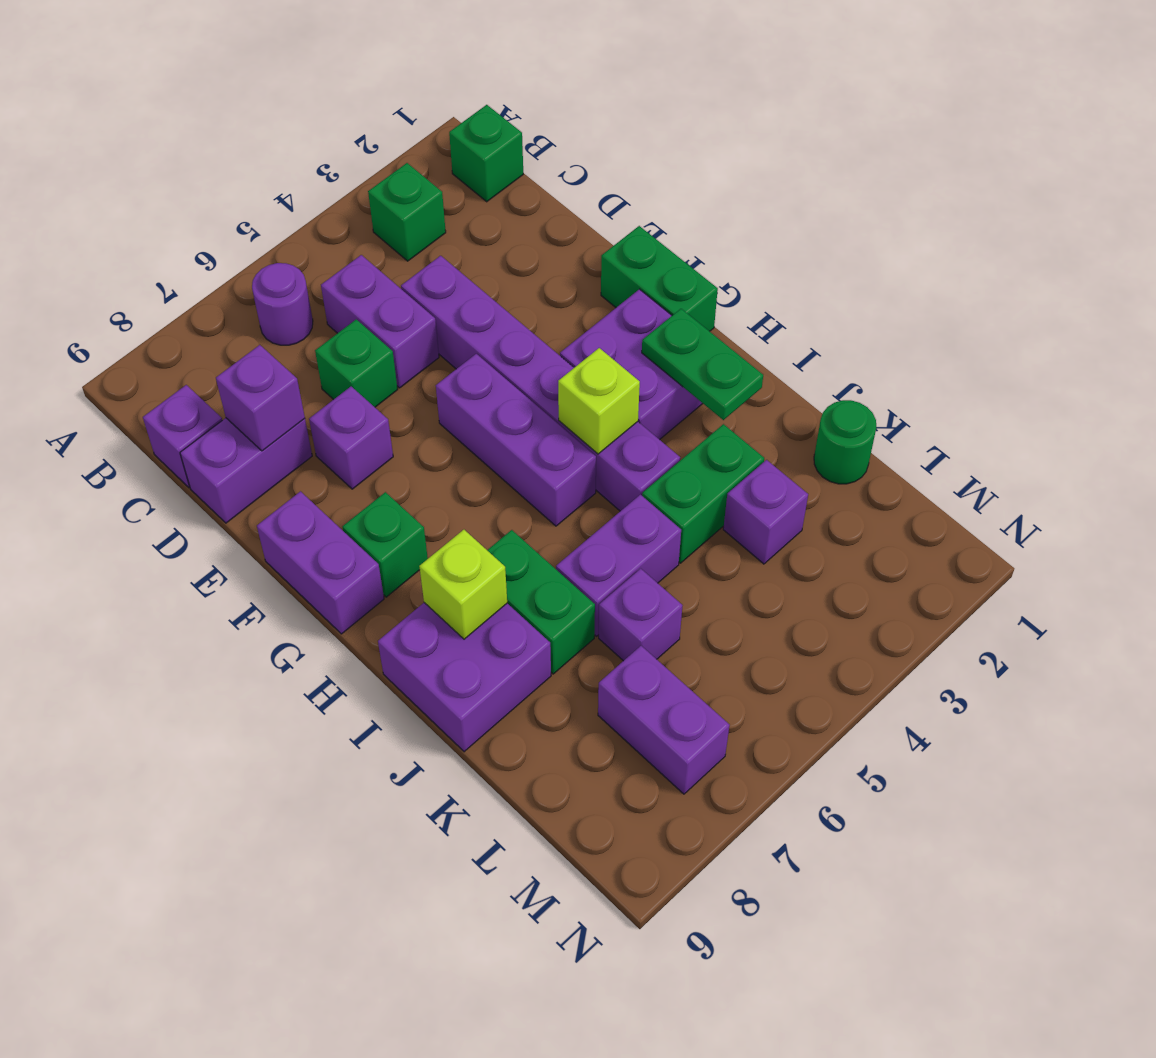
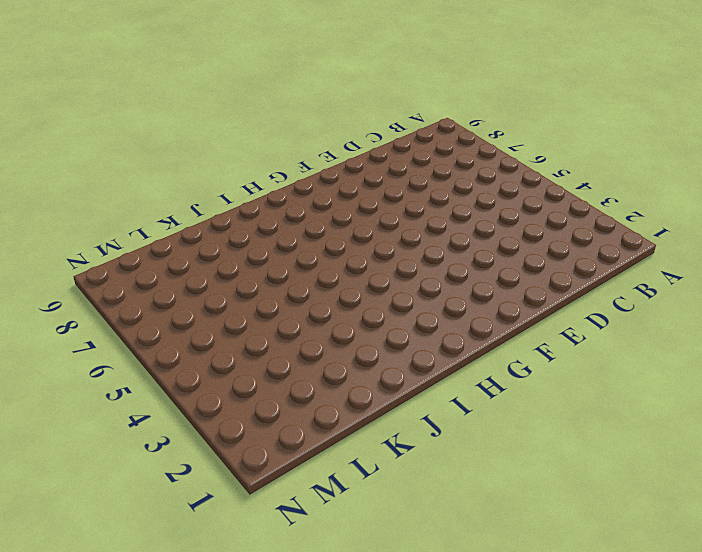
none -> green 1x1 brick [449,105,523,202]
none -> green 1x1 brick [368,163,446,261]
none -> purple 1x1 round brick [252,263,313,345]

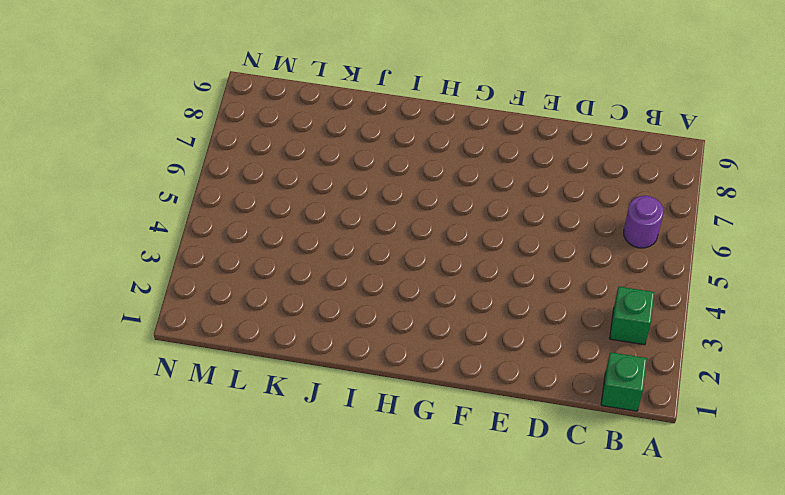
none -> purple 1x2 brick [321,255,439,388]
none -> purple 1x1 brick [143,385,222,487]
none -> purple 1x6 brick [401,256,680,511]

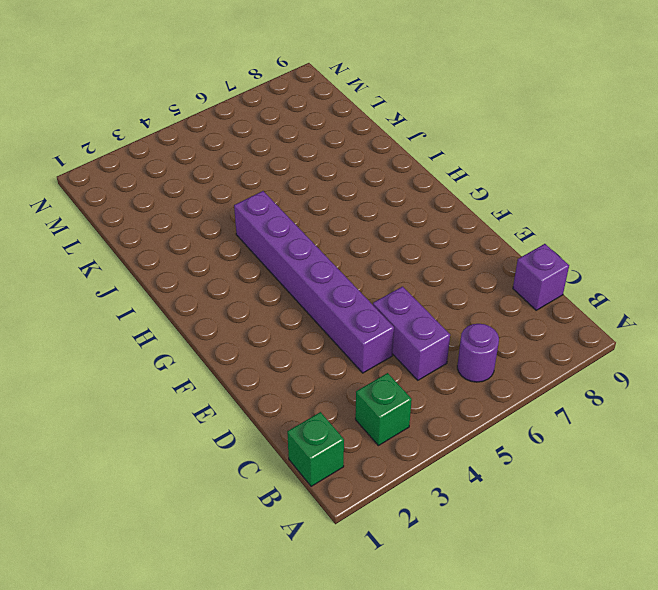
none -> green 1x1 brick [315,319,398,407]
none -> purple 1x2 brick [180,418,312,523]
none -> purple 1x1 brick [309,387,393,489]

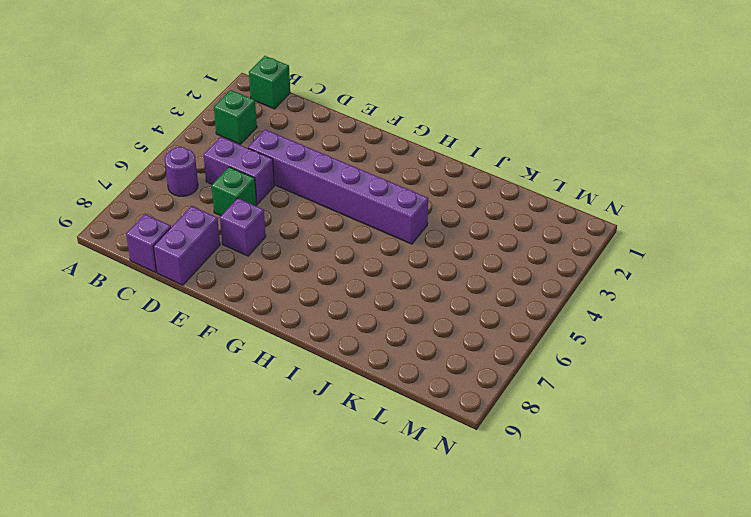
none -> green 1x2 brick [601,226,718,331]
none -> purple 1x3 brick [436,354,596,526]
none -> purple 1x2 brick [257,491,384,634]

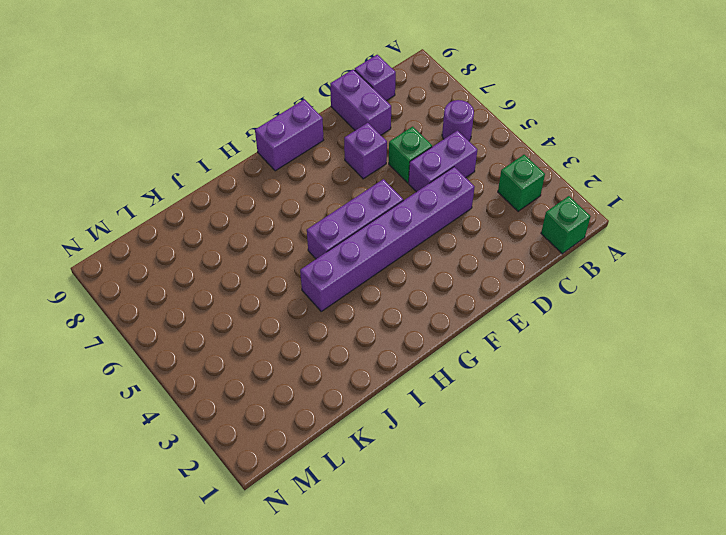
none -> green 1x2 brick [601,226,718,331]
none -> purple 2x2 brick [560,289,703,440]
none -> green 1x1 brick [342,492,428,597]

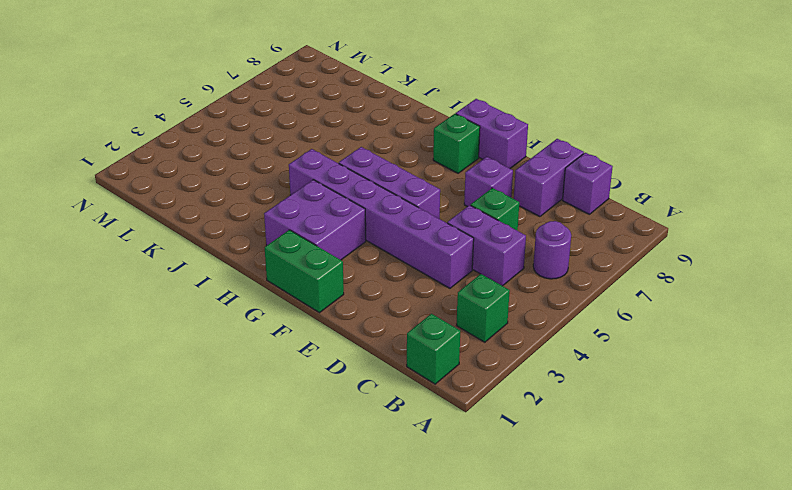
none -> green 1x2 brick [487,530,595,674]
none -> purple 2x2 brick [378,603,551,752]
none -> green 1x2 brick [642,424,764,563]

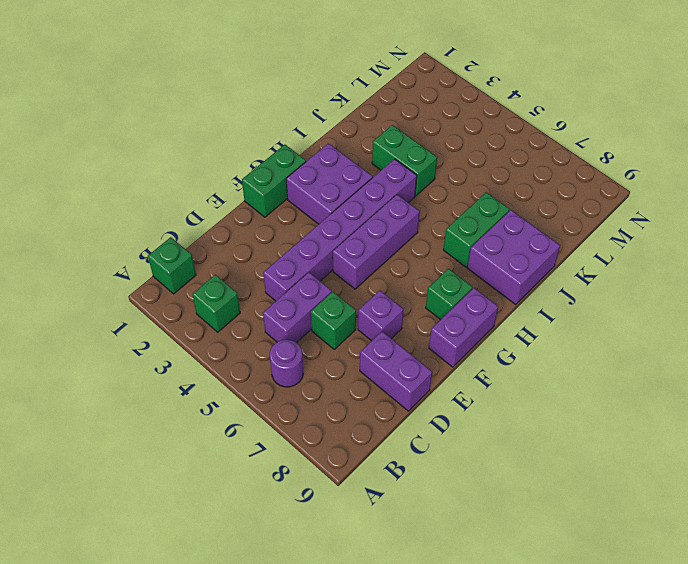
none -> purple 1x1 brick [143,385,222,487]
none -> purple 1x2 brick [556,494,681,636]
none -> green 1x1 round brick [814,400,876,484]

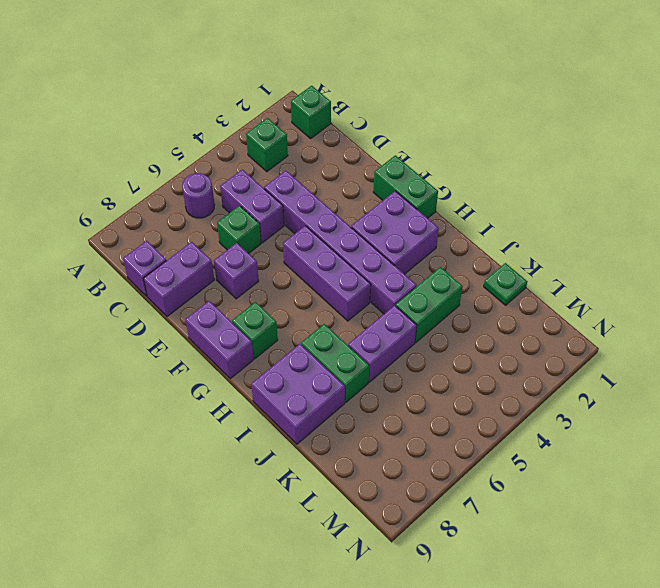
green 1x1 plate [484,263,527,305] -> green 1x1 round brick [814,400,876,484]
none -> purple 1x1 brick [723,460,808,564]
none -> purple 1x1 brick [599,568,683,661]
none -> purple 1x2 brick [598,646,730,794]

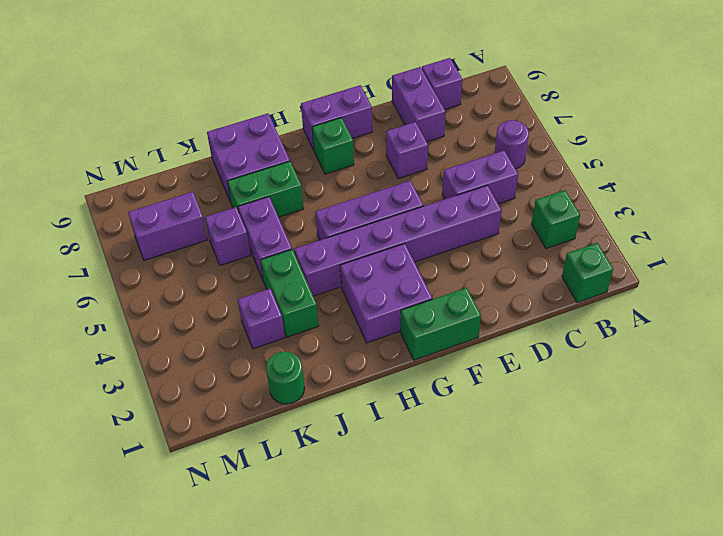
none -> green 1x1 brick [315,319,398,407]
none -> purple 1x1 brick [216,345,305,451]
none -> green 1x2 plate [642,309,763,420]

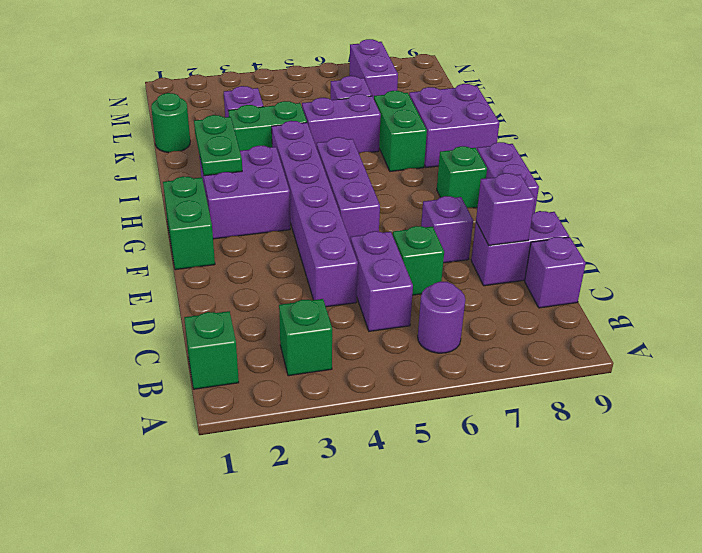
none -> lime 1x1 brick [558,348,640,454]
none -> lime 1x1 brick [419,530,507,639]

